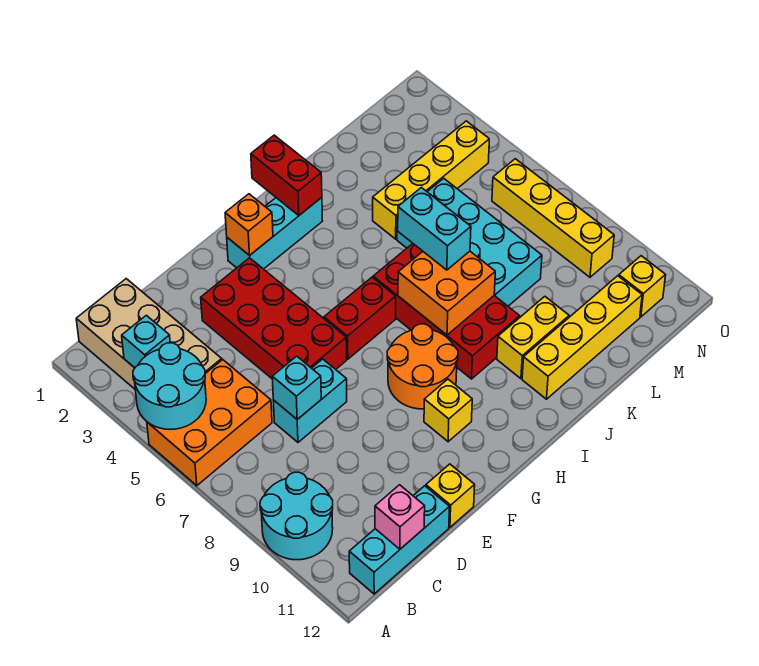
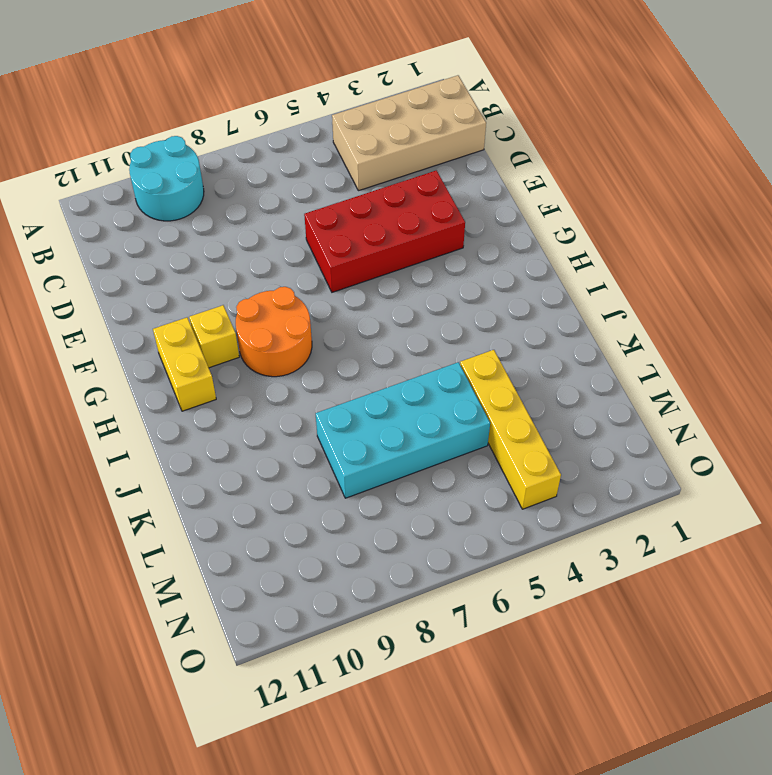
yellow 1x2 brick [153,318,216,411] -> yellow 1x2 brick moved to [497,297,569,379]
none -> orange 2x3 brick [147,360,272,486]
none -> cyan 1x3 brick [349,486,449,594]
none -> cyan 1x2 brick [273,359,347,442]

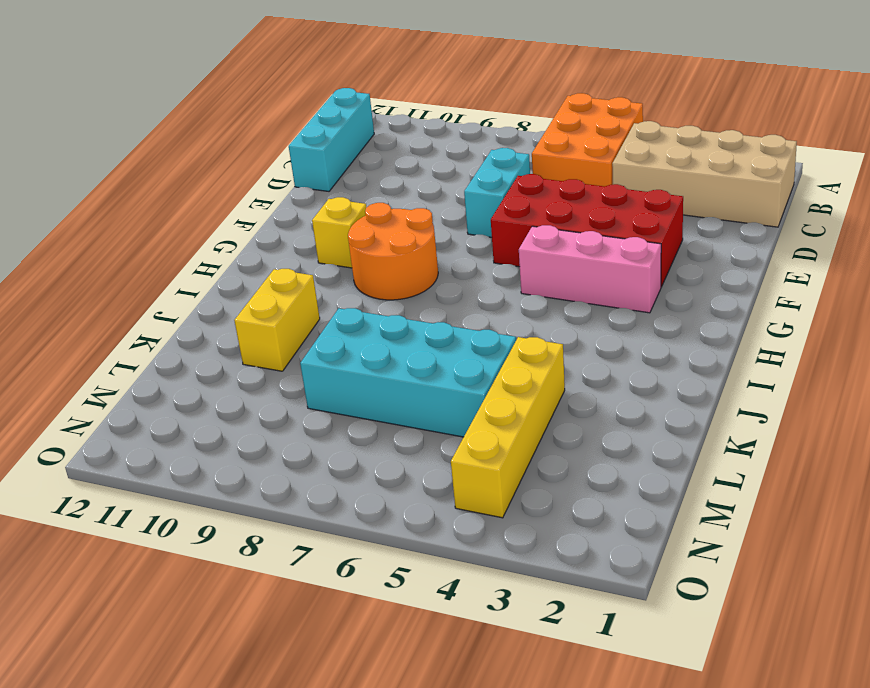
pink 1x3 brick [519,225,661,313] -> none
none -> cyan 2x2 round brick [260,472,333,560]
none -> yellow 1x1 brick [426,464,475,527]
none -> cyan 1x3 brick [227,198,322,269]

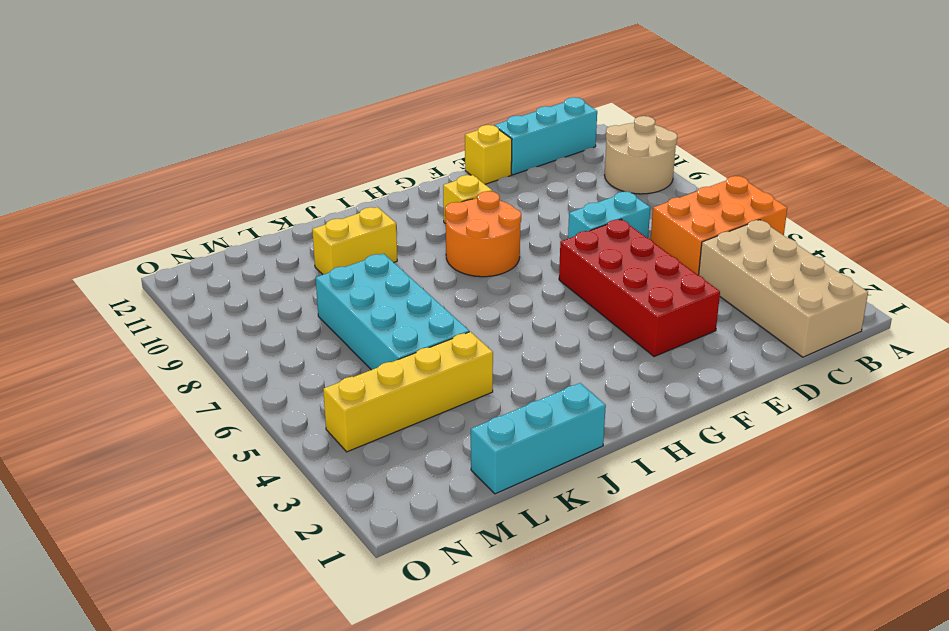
tan 2x2 round brick [605,116,677,194] -> cyan 2x2 round brick [260,472,333,560]
cyan 1x3 brick [471,383,606,494] -> cyan 1x3 brick moved to [227,198,322,269]
none -> red 1x2 brick [324,277,396,359]
none -> red 2x4 brick [373,244,520,379]
none -> yellow 1x4 brick [522,276,642,399]

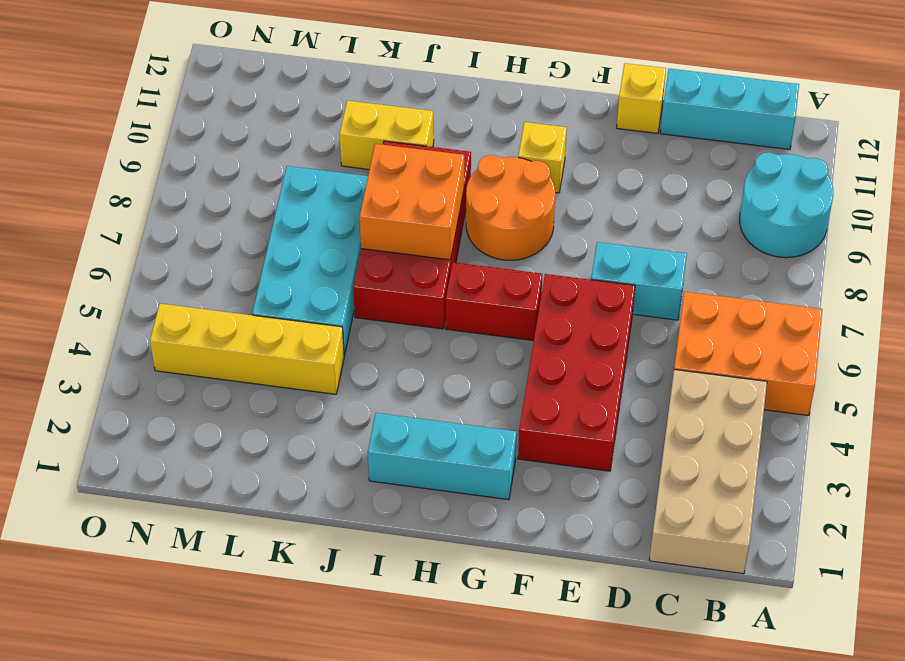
none -> yellow 1x4 brick [522,276,642,399]
none -> yellow 1x4 brick [492,159,614,277]
none -> yellow 1x1 brick [619,256,666,317]

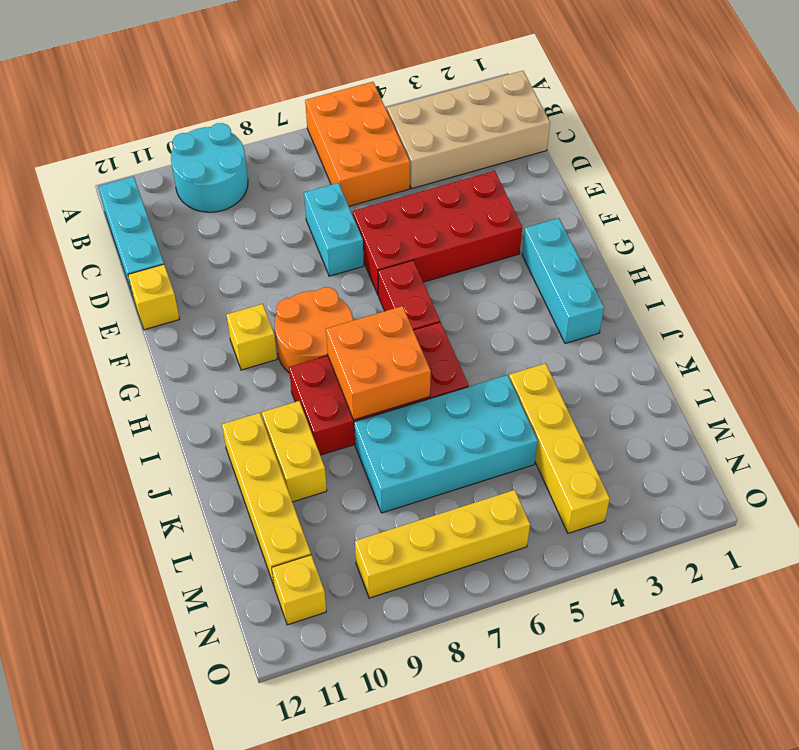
none -> cyan 2x2 round brick [133,343,206,429]
none -> cyan 1x1 brick [122,315,170,368]
none -> pink 1x1 brick [375,485,425,549]

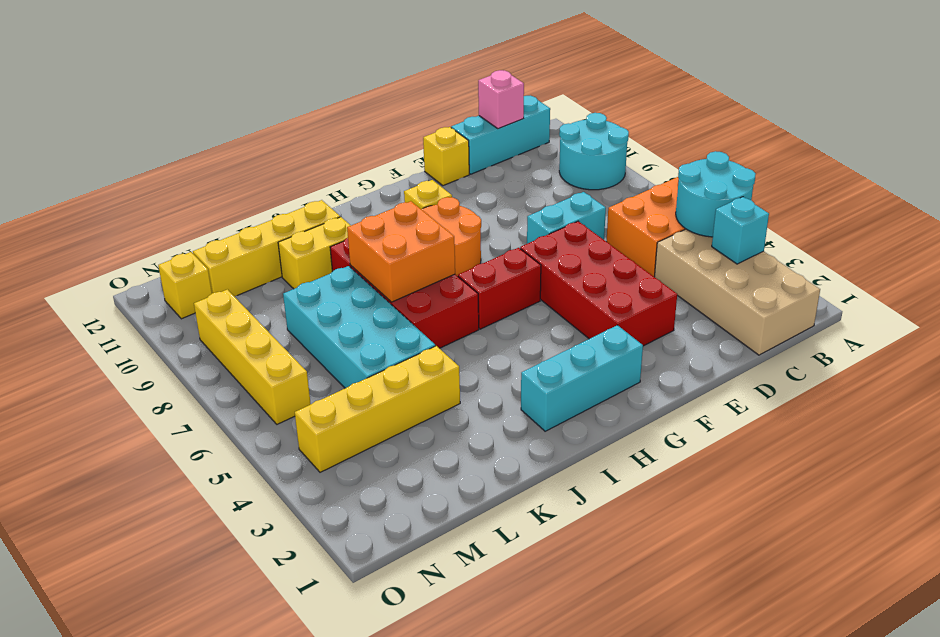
none -> cyan 1x1 brick [272,356,321,419]
none -> orange 1x1 brick [225,194,273,256]
none -> red 1x2 brick [251,135,322,215]

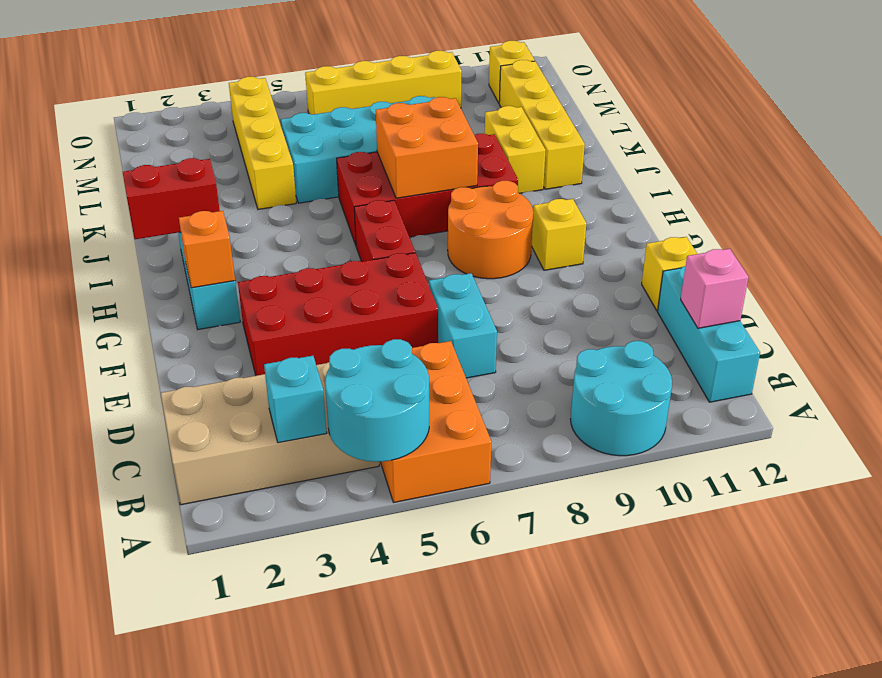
none -> cyan 1x1 brick [272,356,321,419]
none -> cyan 1x2 brick [398,188,471,270]

